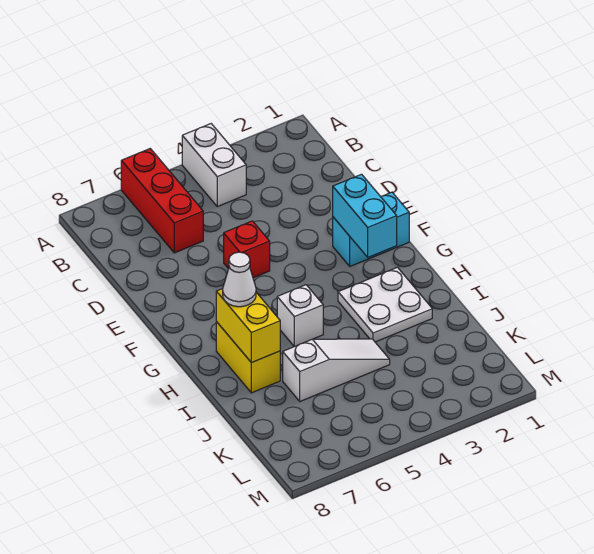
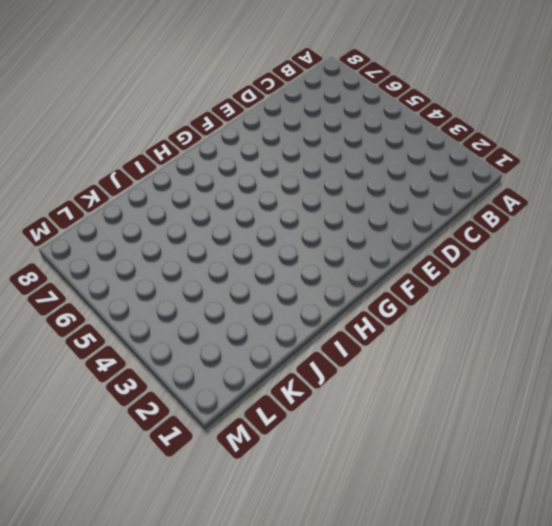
none -> white 1x2 brick [182,124,246,207]
none -> red 1x3 brick [121,149,203,253]

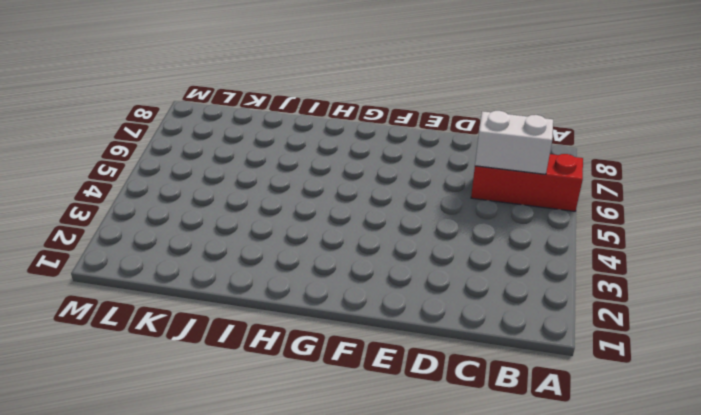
white 1x2 brick [475,111,553,174] -> white 1x2 brick moved to [182,124,246,207]
none -> red 1x1 brick [224,221,270,278]
none -> cyan 1x2 brick [333,192,409,266]

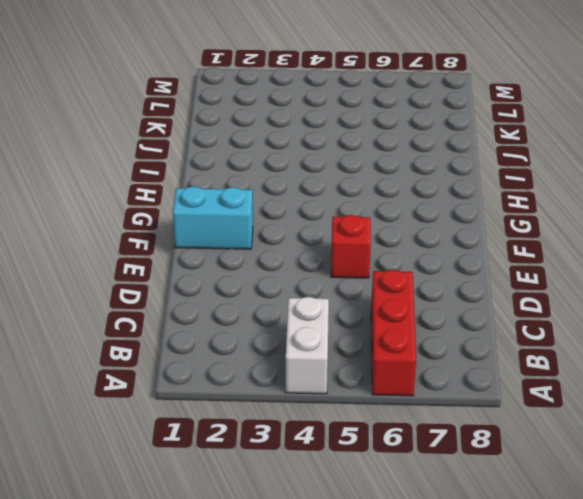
none -> white 2x2 plate [338,267,432,342]
none -> white 1x1 brick [277,285,323,346]

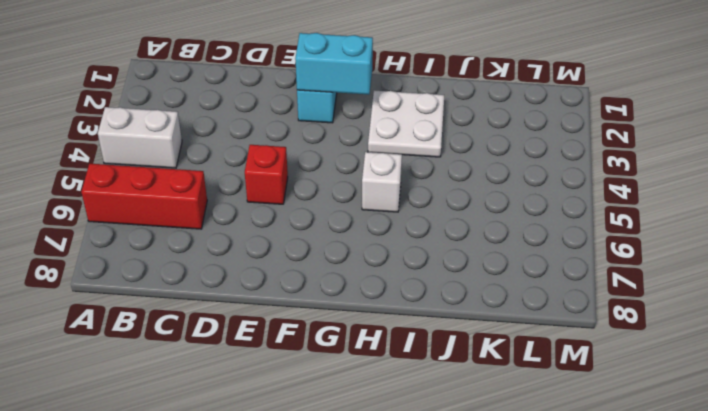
none -> yellow 1x2 brick [216,322,280,393]
none -> white 1x3 slope [283,339,390,401]

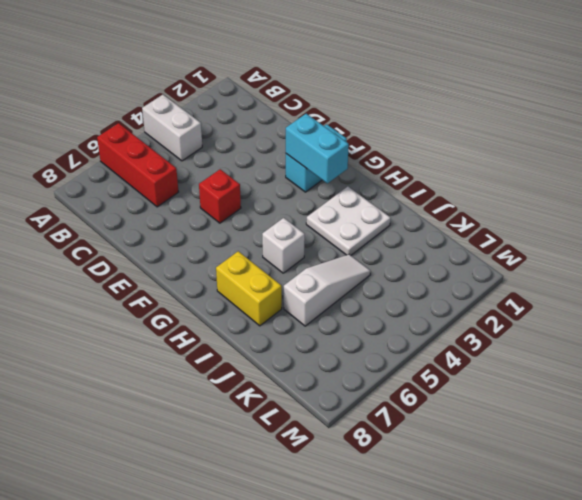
none -> yellow 1x2 brick [216,289,280,363]
none -> white 1x1 cone [223,252,256,307]

